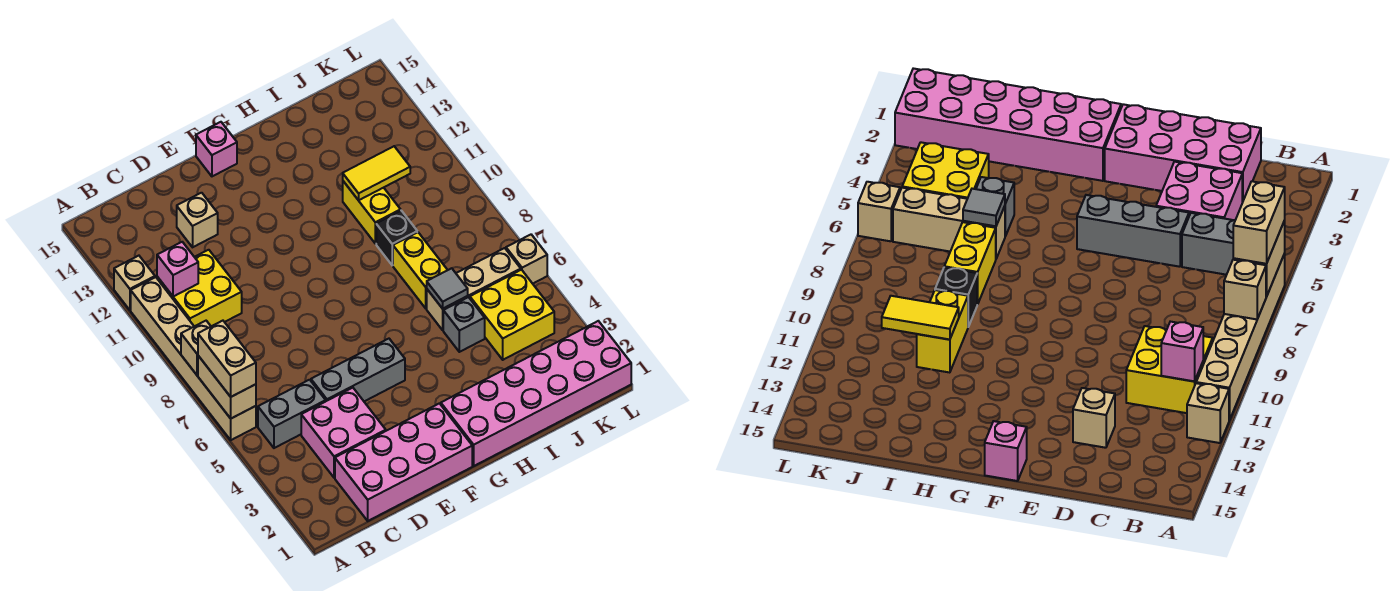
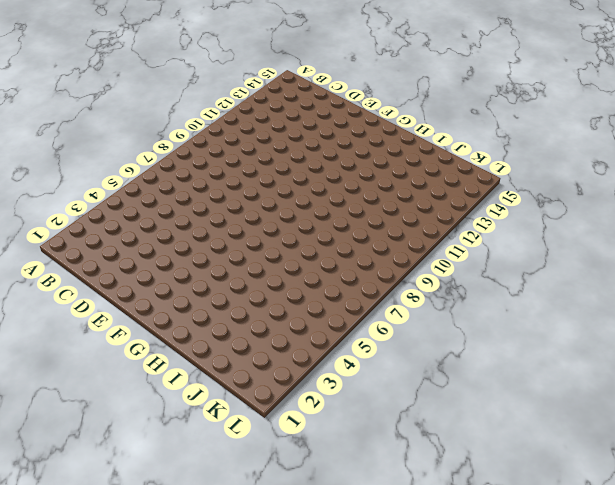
none -> tan 1x6 brick [131,277,256,440]
none -> tan 1x1 brick [114,256,155,310]
none -> grey 1x2 brick [258,380,326,448]

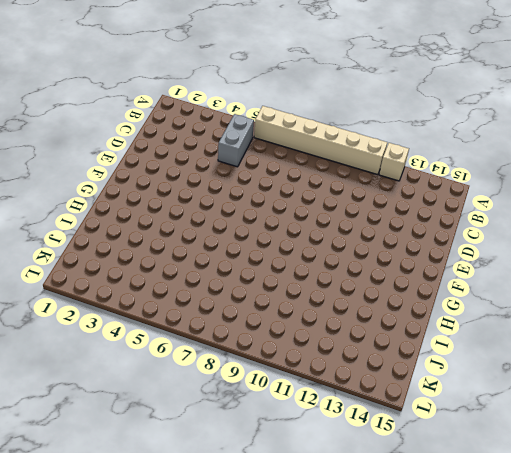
none -> yellow 2x2 brick [157,250,242,326]
none -> pink 2x4 brick [335,403,472,521]
none -> pink 2x2 brick [301,388,386,478]

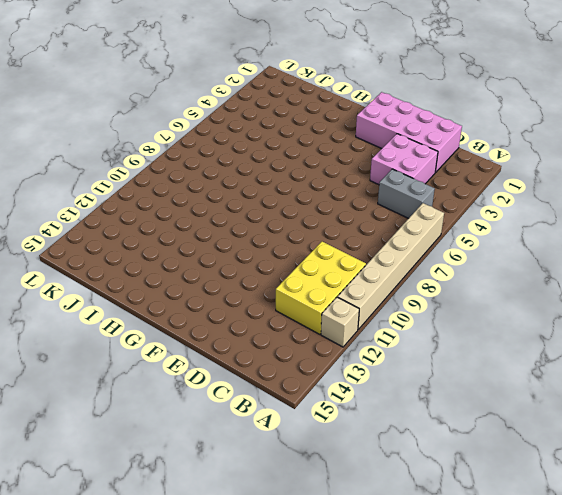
yellow 2x3 brick [276,242,366,334] -> yellow 2x2 brick [157,250,242,326]
none -> grey 1x3 brick [311,339,405,401]
none -> tan 1x1 brick [177,193,218,247]
none -> pink 1x1 brick [196,122,237,176]

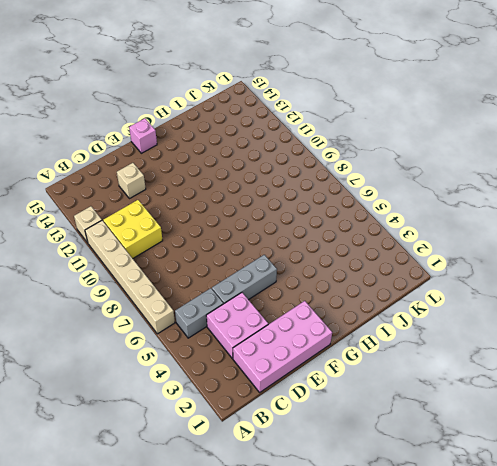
none -> pink 2x6 brick [441,321,631,466]
none -> grey 1x1 brick [443,297,485,352]
none -> tan 1x3 brick [427,248,521,330]

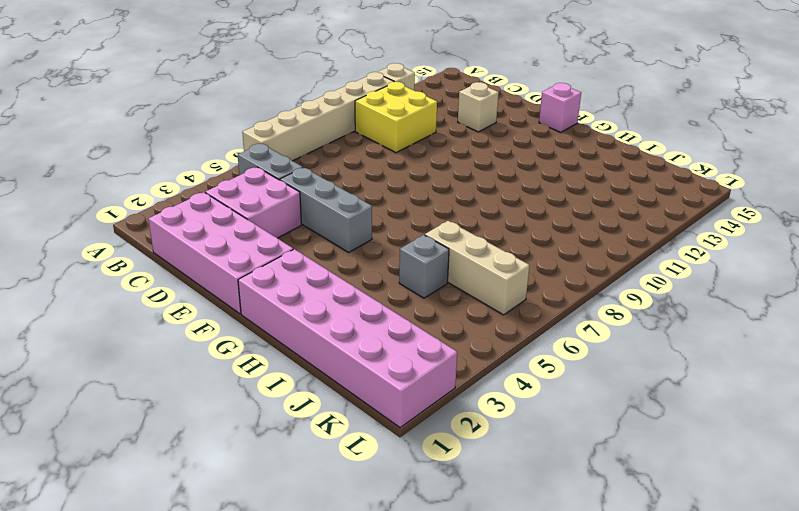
none -> yellow 1x2 brick [393,232,447,308]
none -> black 1x1 brick [376,211,417,265]
none -> yellow 1x2 brick [343,181,401,244]

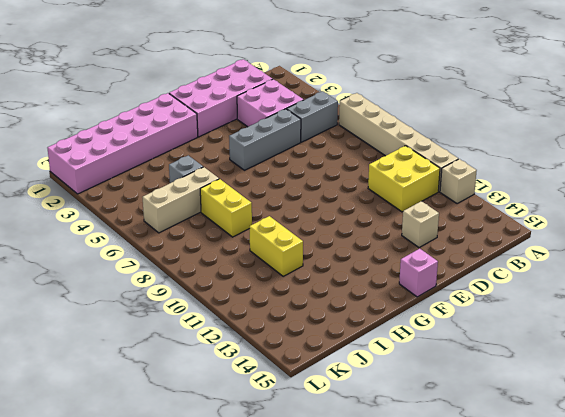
none -> black 1x1 brick [376,211,417,265]
none -> yellow 2x2 brick [470,270,554,360]
none -> tan 1x1 brick [506,235,547,284]

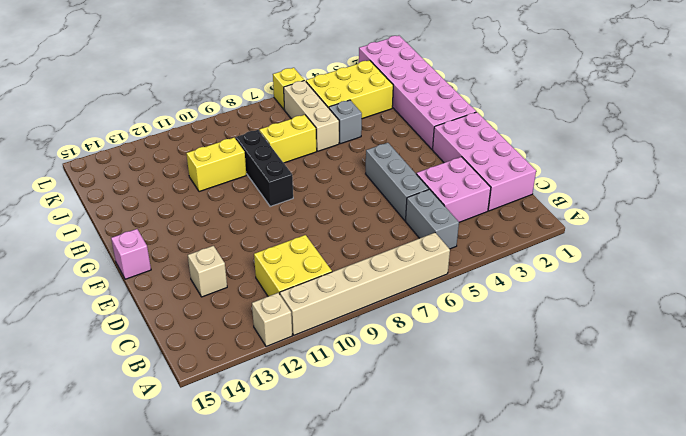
black 1x3 brick [235,130,293,206] -> black 1x1 brick [376,211,417,265]
yellow 2x3 brick [306,60,393,119] -> yellow 2x2 brick [470,270,554,360]
yellow 1x1 brick [273,68,304,110] -> tan 1x1 brick [506,235,547,284]
none -> tan 1x2 brick [198,356,256,418]
none -> tan 1x1 brick [181,321,211,375]
none -> pink 1x1 brick [157,242,198,297]

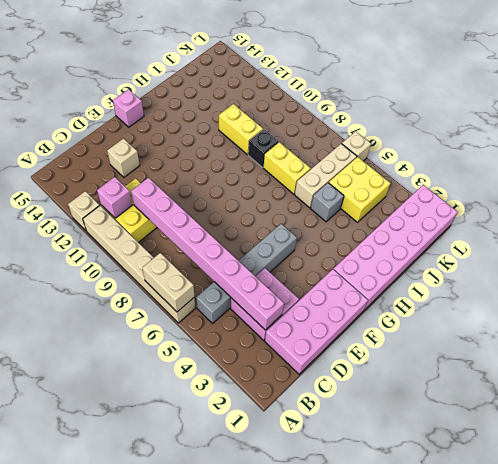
pink 1x8 brick [131,178,284,330] -> none
none -> tan 1x1 brick [181,321,211,375]
none -> grey 1x1 tile [427,268,468,309]
none -> yellow 1x2 tile [343,146,410,200]

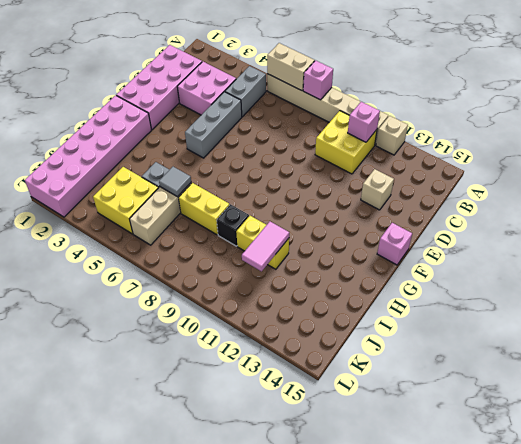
pink 1x1 brick [303,60,333,100] -> tan 1x1 brick [181,321,211,375]
pink 1x2 tile [242,222,289,271] -> yellow 1x2 tile [343,146,410,200]
none -> tan 1x1 brick [506,235,547,284]
none -> tan 1x2 brick [198,321,256,397]

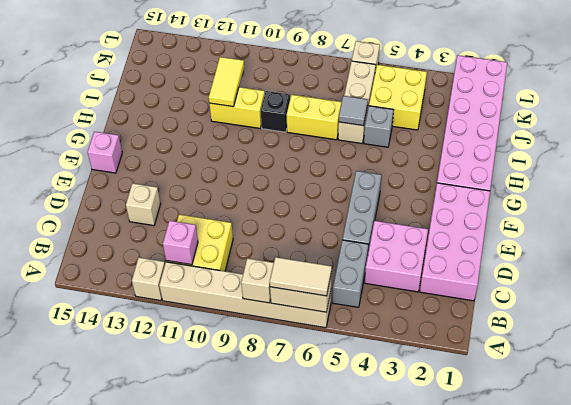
tan 1x2 tile [270,257,332,296] -> tan 1x2 brick [198,321,256,397]

